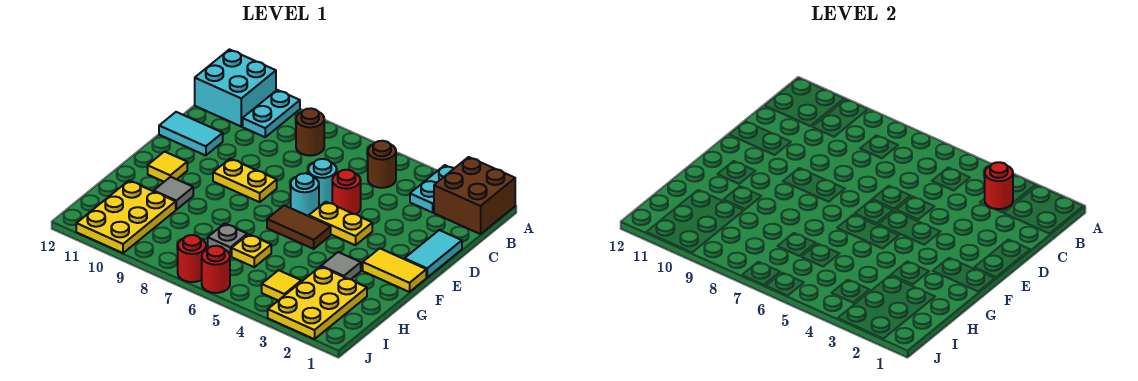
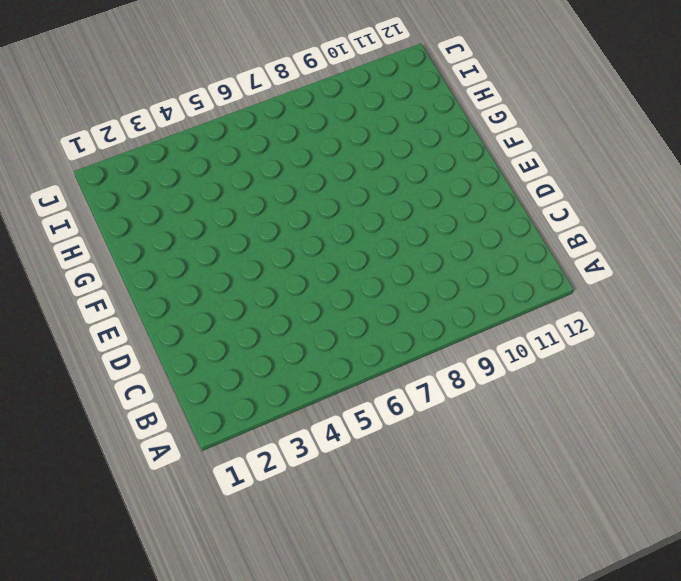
none -> brown 2x2 brick [434,157,515,234]
none -> cyan 1x2 plate [410,165,454,213]
none -> cyan 1x2 plate [243,90,300,137]

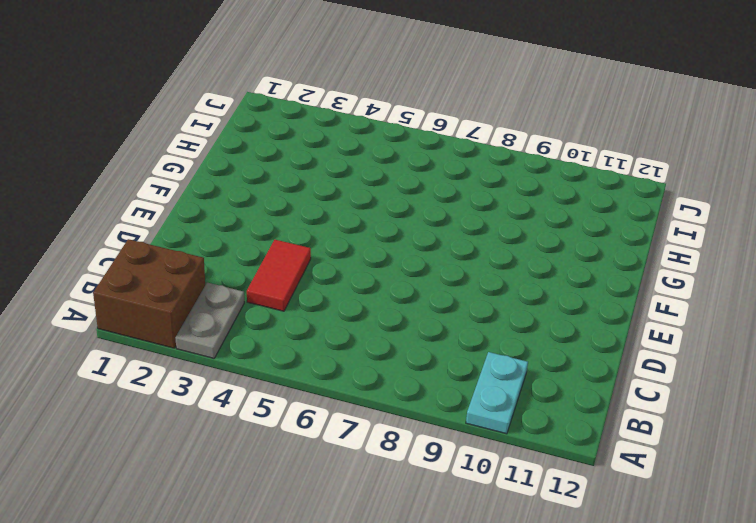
grey 1x2 plate [175,283,244,358] -> cyan 1x2 plate [410,165,454,213]
red 1x2 tile [247,240,311,311] -> none
none -> cyan 2x2 brick [195,49,276,126]
none -> brown 1x1 round brick [368,141,396,188]
none -> brown 1x1 round brick [296,108,324,156]

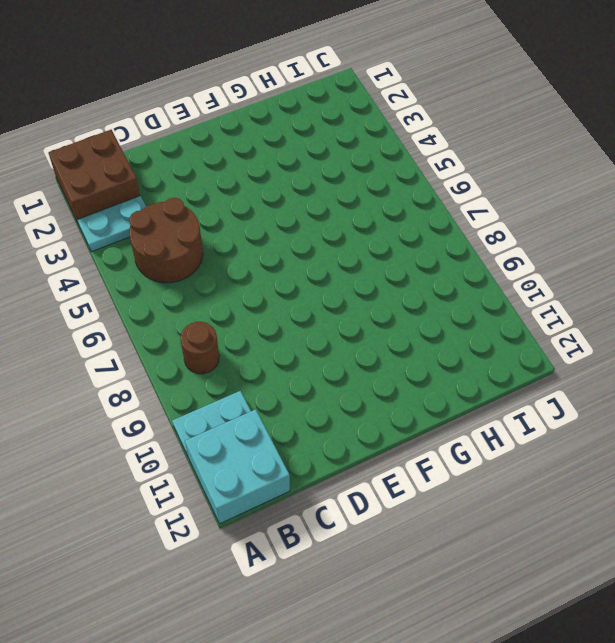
brown 2x2 round brick [129,198,203,283] -> brown 1x1 round brick [368,141,396,188]
none -> cyan 1x2 tile [405,230,462,277]
none -> red 1x1 round brick [332,170,361,214]
none -> cyan 1x1 round brick [308,159,337,206]

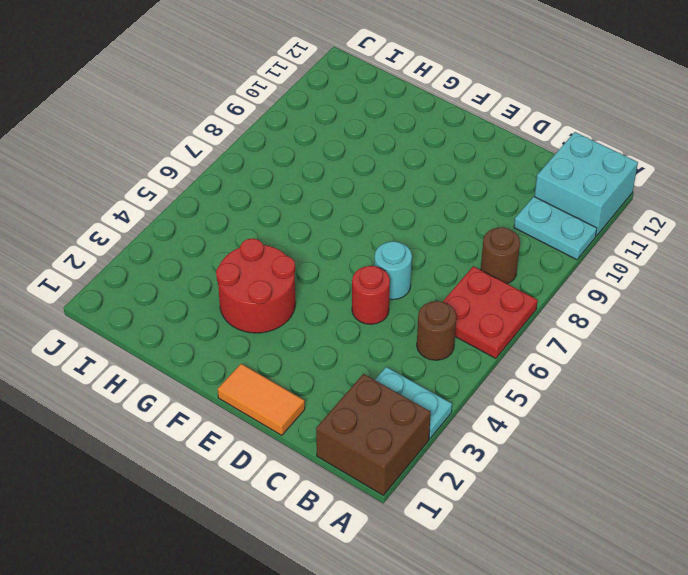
red 2x2 plate [443,266,538,358] -> none
orange 1x2 tile [218,364,305,435] -> cyan 1x2 tile [405,230,462,277]
red 2x2 round brick [216,239,296,333] -> grey 1x1 tile [321,252,361,279]
none -> cyan 1x2 tile [159,112,223,156]
none -> yellow 1x2 plate [309,202,372,245]
none -> cyan 1x1 round brick [291,173,319,216]

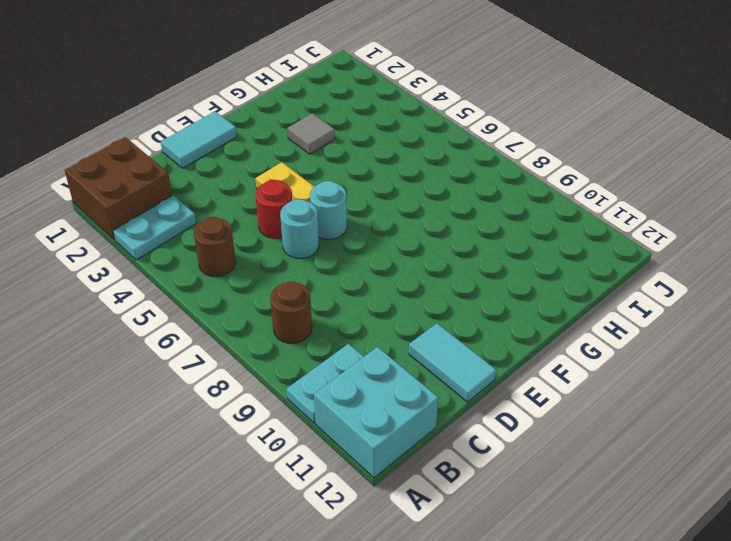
none -> yellow 1x2 plate [213,159,277,202]
none -> yellow 1x2 tile [363,248,426,292]
none -> brown 1x2 tile [267,205,331,249]

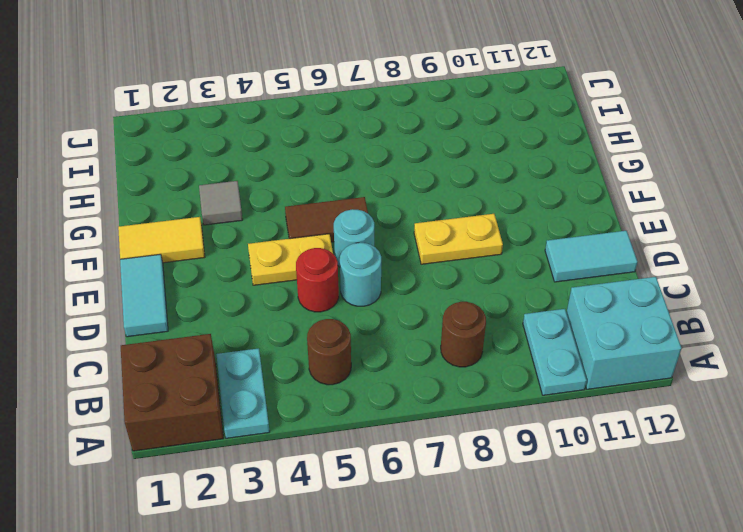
none -> yellow 1x1 tile [148,152,187,182]
none -> grey 1x1 tile [154,177,193,210]
none -> yellow 2x3 plate [268,267,367,339]

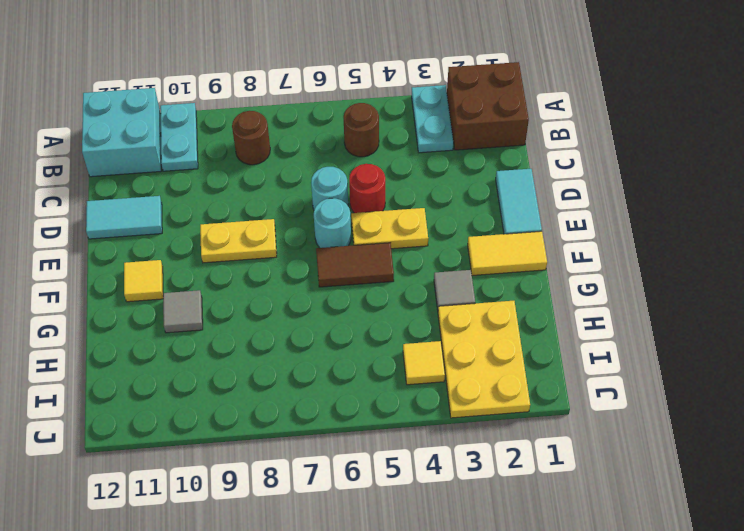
none -> yellow 1x1 plate [232,234,271,267]
none -> grey 1x1 plate [208,224,247,256]
none -> yellow 2x3 plate [76,181,176,253]

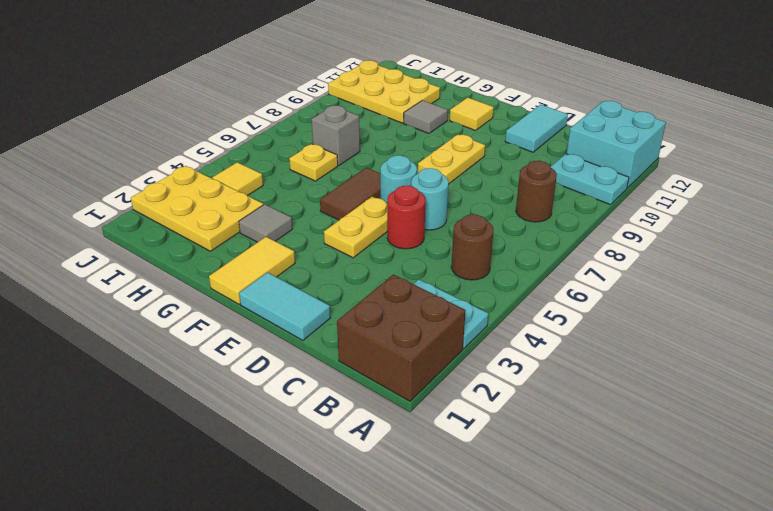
grey 1x1 brick [312,106,360,166] -> grey 1x1 plate [208,224,247,256]
none -> red 1x1 round brick [202,246,230,293]
none -> red 1x1 round brick [178,235,206,282]
none -> red 1x1 round brick [985,162,1013,209]

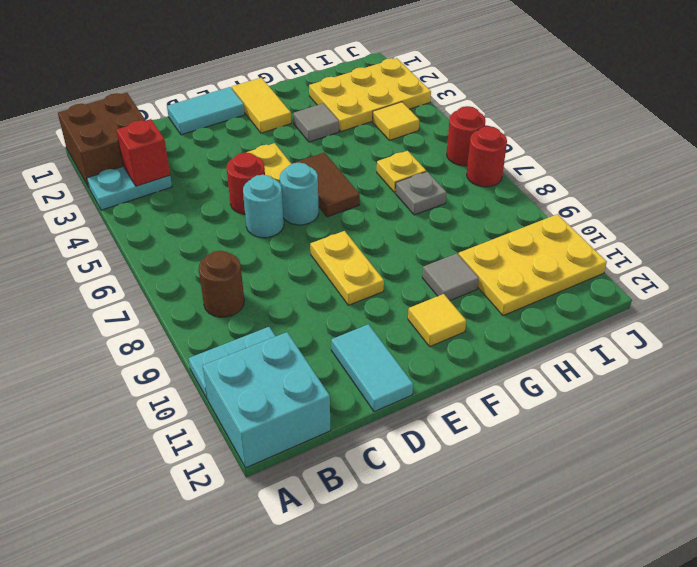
red 1x1 brick [116,119,170,186] -> red 1x1 round brick [985,162,1013,209]
none -> brown 1x1 round brick [368,141,396,188]

